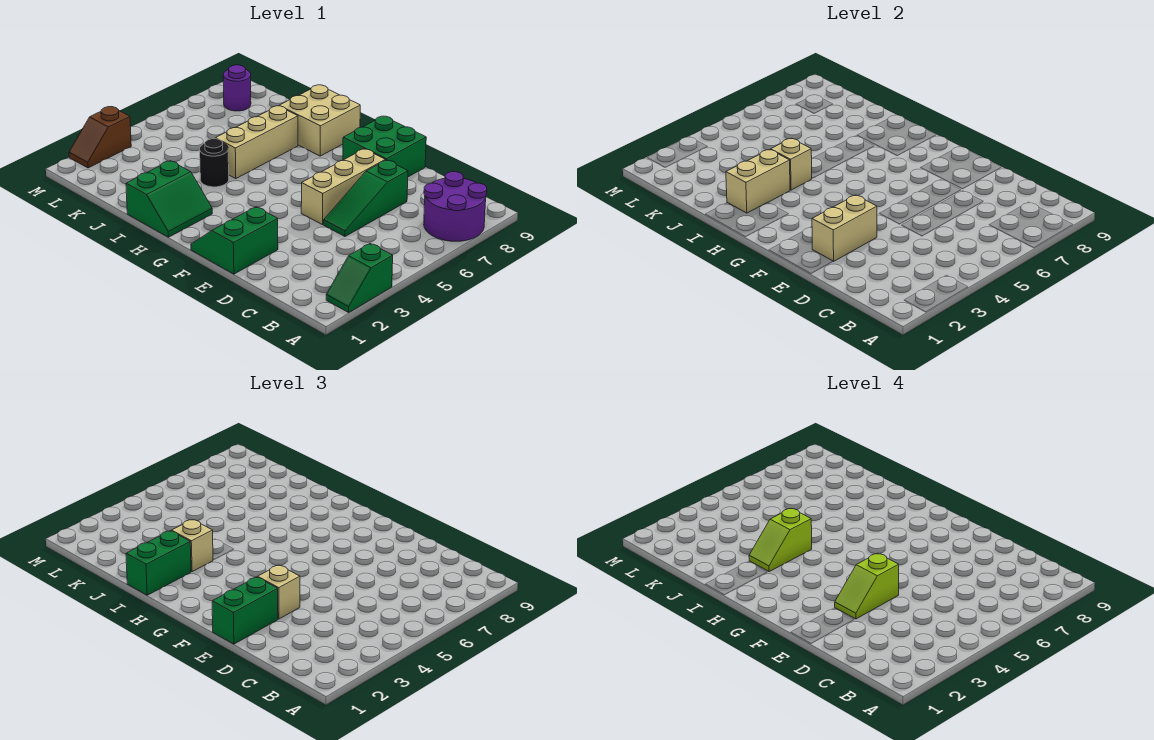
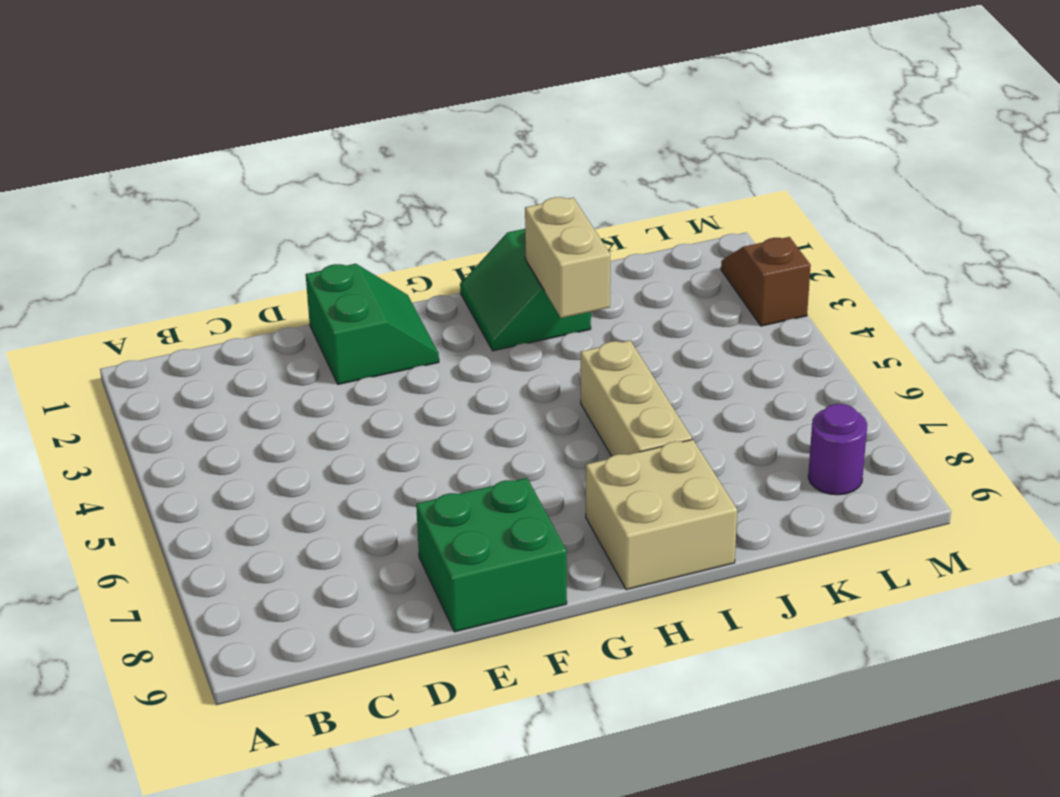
none -> green 1x2 slope [326,243,393,312]
none -> purple 2x2 round brick [424,172,487,241]
none -> green 1x3 slope [324,160,408,236]

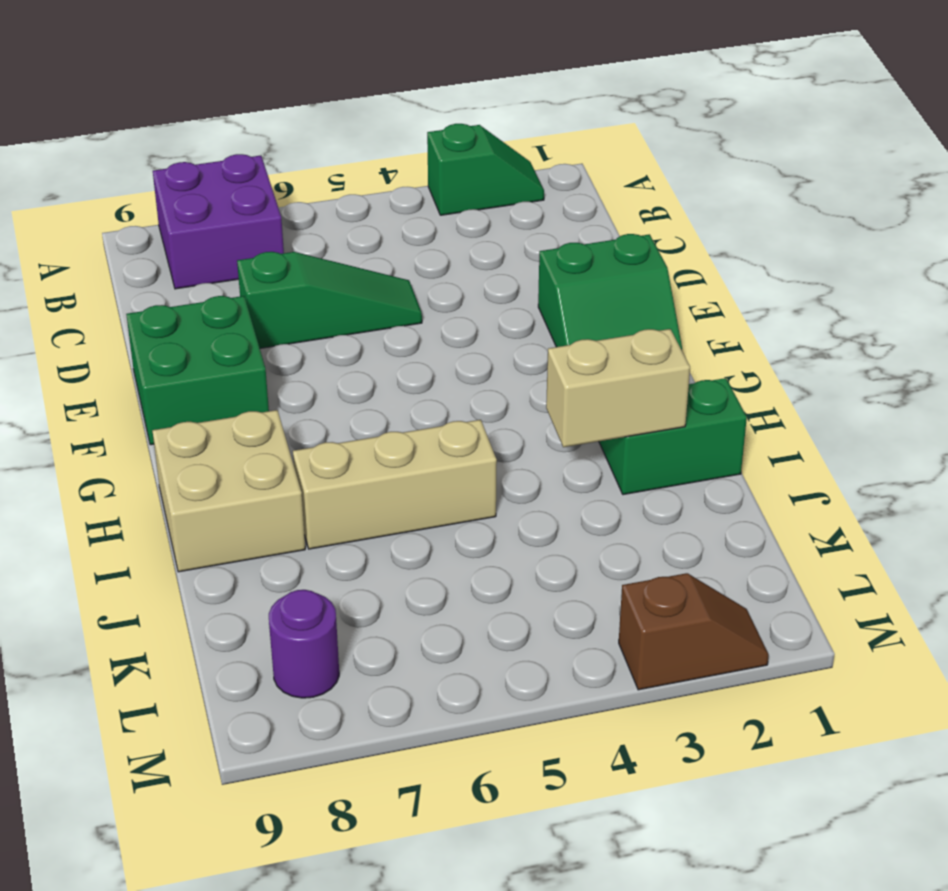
purple 2x2 brick [153,154,284,289] -> purple 2x2 round brick [424,172,487,241]
none -> tan 1x3 brick [301,149,385,225]
none -> black 1x1 round brick [200,139,229,187]
none -> tan 1x2 brick [812,195,877,261]

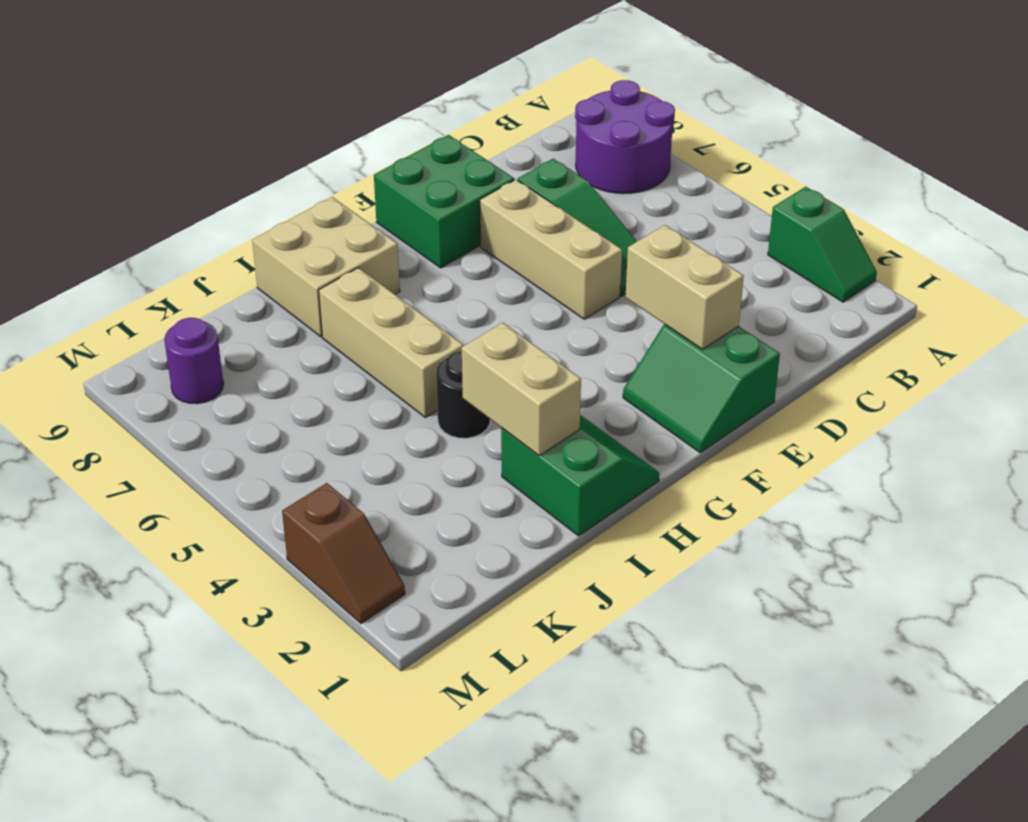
none -> tan 1x1 brick [771,139,812,190]
none -> green 1x2 brick [212,577,278,644]
none -> tan 1x1 brick [258,565,300,619]

